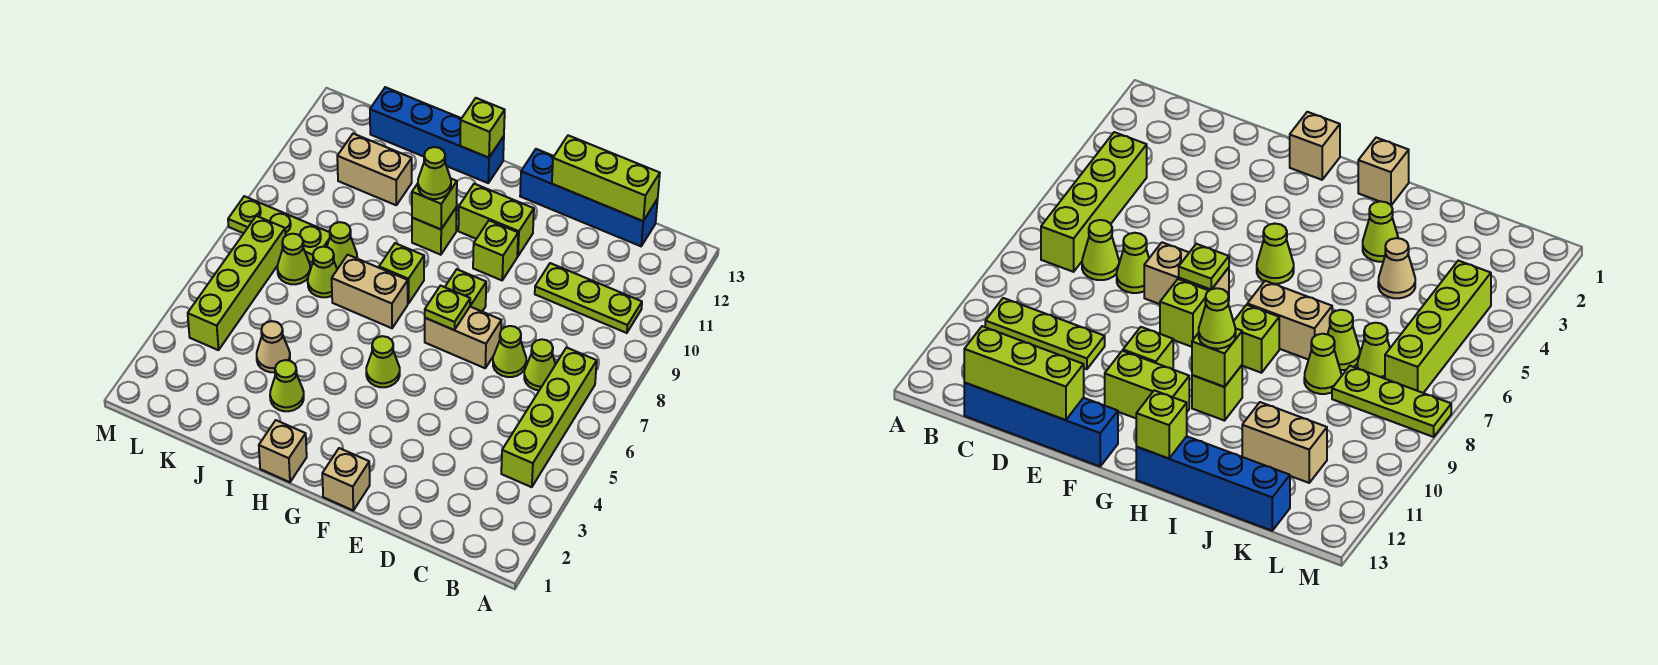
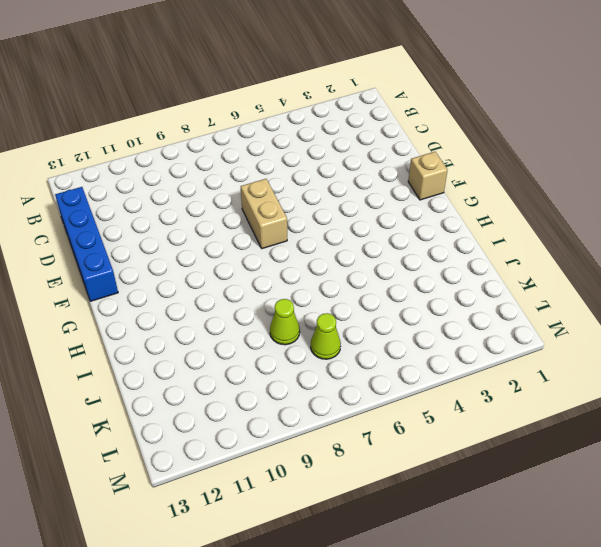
none -> lime 1x4 brick [501,348,597,487]
none -> lime 1x3 plate [535,263,642,333]
none -> lime 1x1 cone [524,339,556,390]

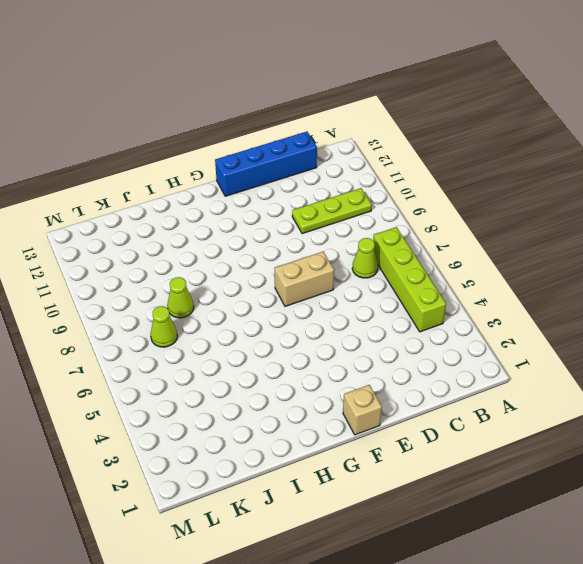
none -> lime 1x1 cone [493,326,526,377]
none -> lime 1x1 brick [445,269,486,311]
none -> lime 1x1 brick [473,221,518,280]

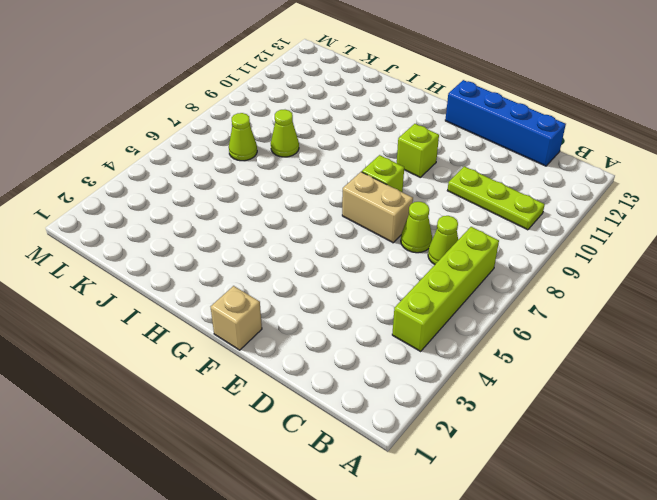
none -> lime 1x2 brick [458,184,534,256]
none -> lime 1x1 cone [366,336,400,387]
none -> tan 1x1 brick [259,420,307,482]

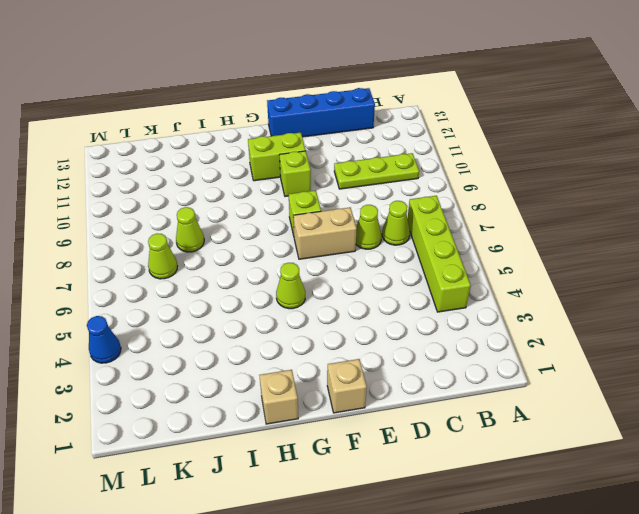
blue 1x1 cone [87,316,121,363] -> none
none -> tan 1x2 brick [332,255,408,328]
none -> lime 1x1 brick [379,243,424,304]
none -> lime 1x1 brick [412,207,457,255]

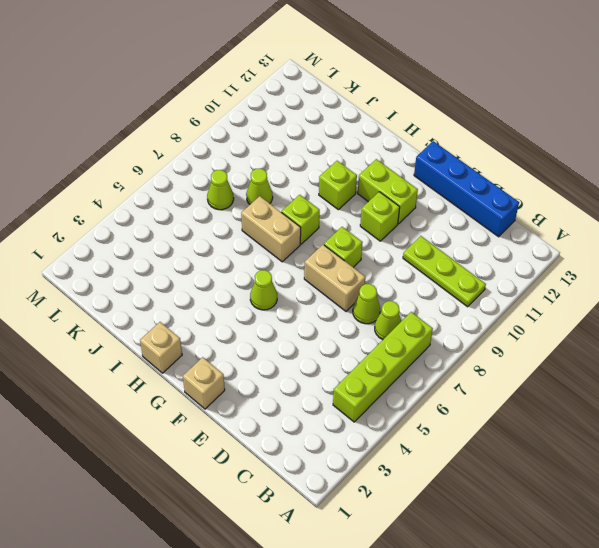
none -> blue 1x4 brick [370,87,504,183]
none -> lime 1x1 cone [270,360,304,411]
none -> tan 1x1 cone [257,321,290,372]

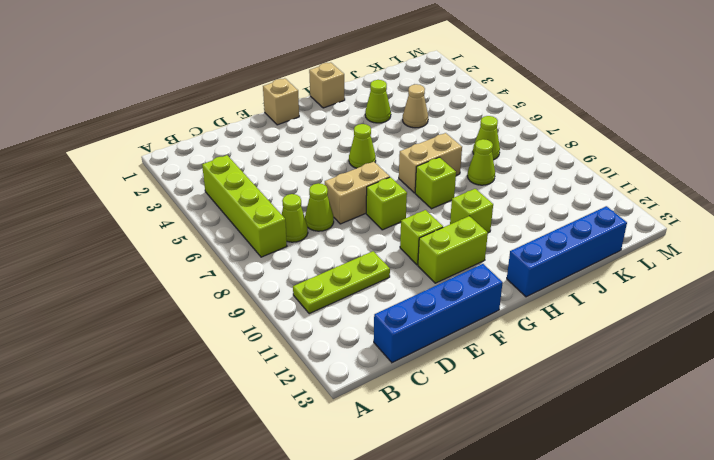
none -> lime 1x1 cone [308,247,337,297]
none -> tan 1x2 brick [337,134,412,205]
none -> lime 1x3 plate [228,196,330,263]

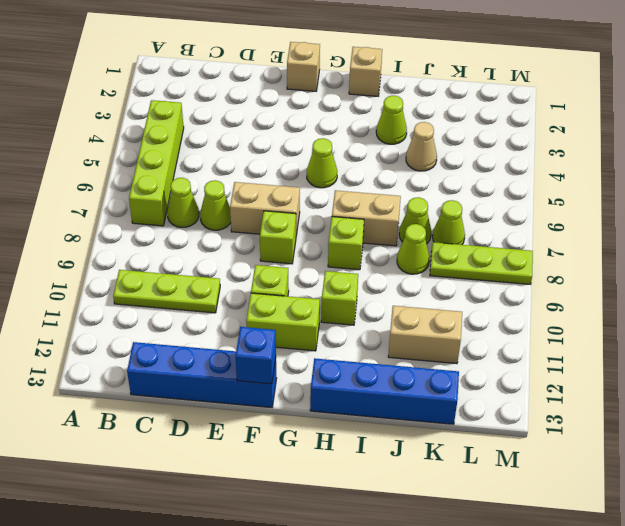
blue 1x1 brick [235,327,276,384] -> none
none -> lime 1x4 brick [188,216,285,350]
none -> lime 1x3 brick [552,135,660,221]
none -> lime 1x1 plate [425,286,470,330]

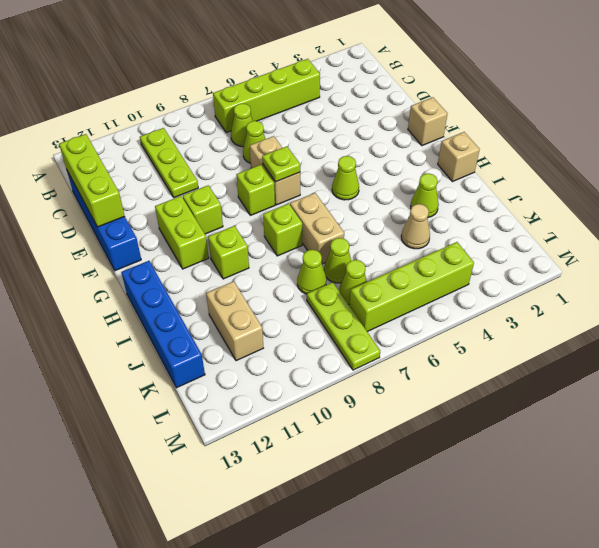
none -> lime 1x1 brick [412,179,457,229]
none -> lime 1x1 brick [460,98,505,158]
none -> lime 1x1 cone [418,147,451,199]

